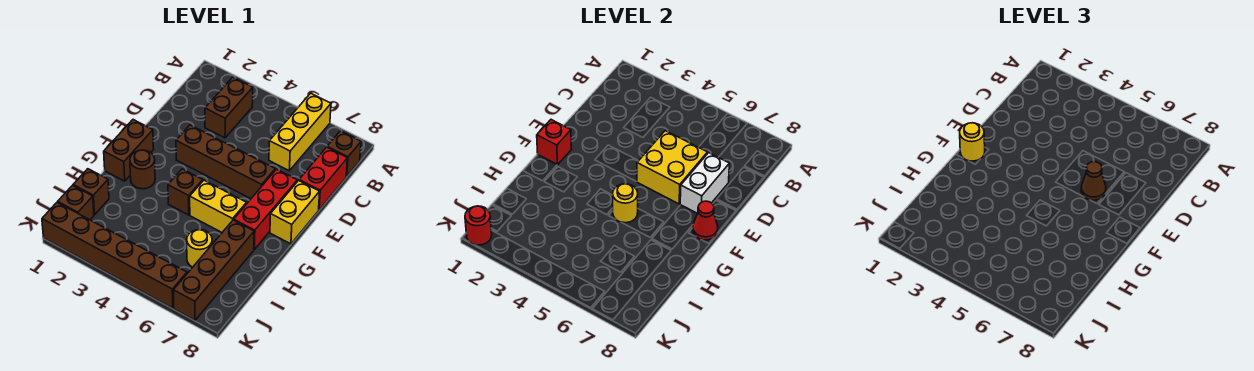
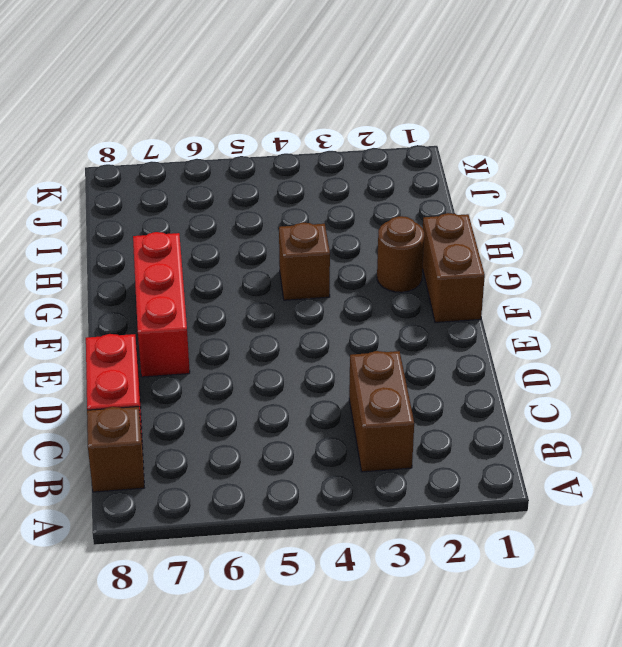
none -> yellow 1x3 brick [269,93,331,171]
none -> brown 1x4 brick [176,125,275,199]
none -> yellow 1x2 brick [270,181,320,244]

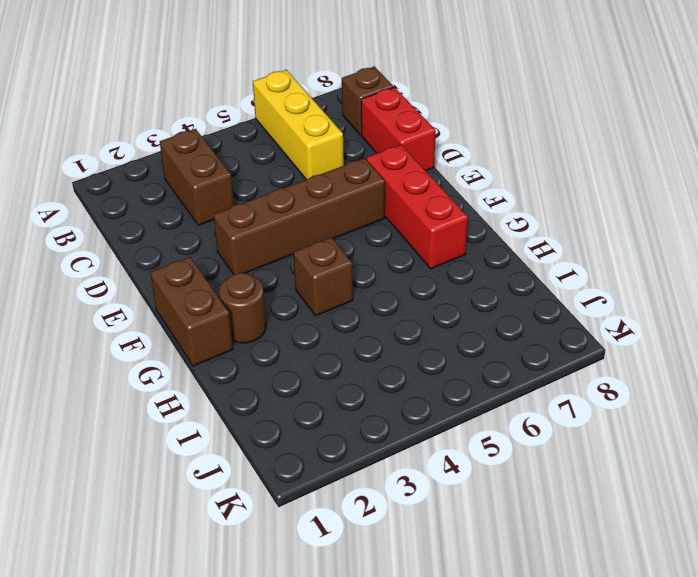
none -> yellow 1x2 brick [270,181,320,244]
none -> yellow 1x2 brick [190,180,247,232]
none -> brown 1x4 brick [174,220,254,320]

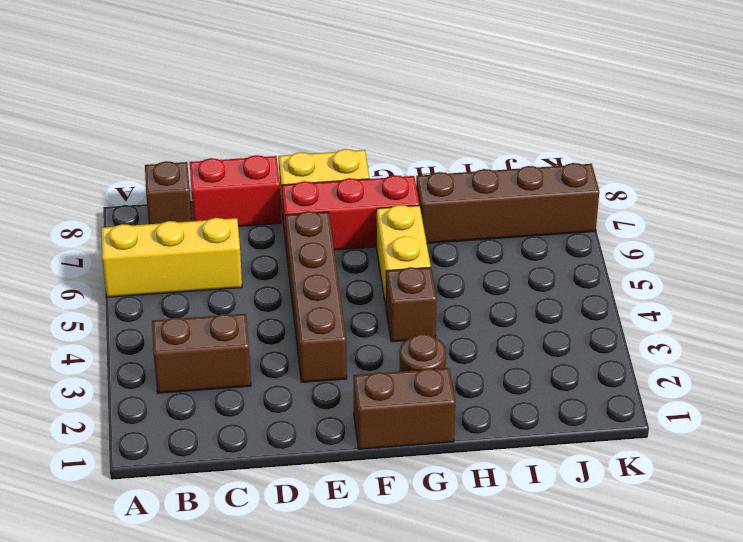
none -> brown 1x1 brick [73,169,109,215]
none -> yellow 1x1 round brick [187,230,212,267]
none -> brown 1x1 brick [58,185,94,220]

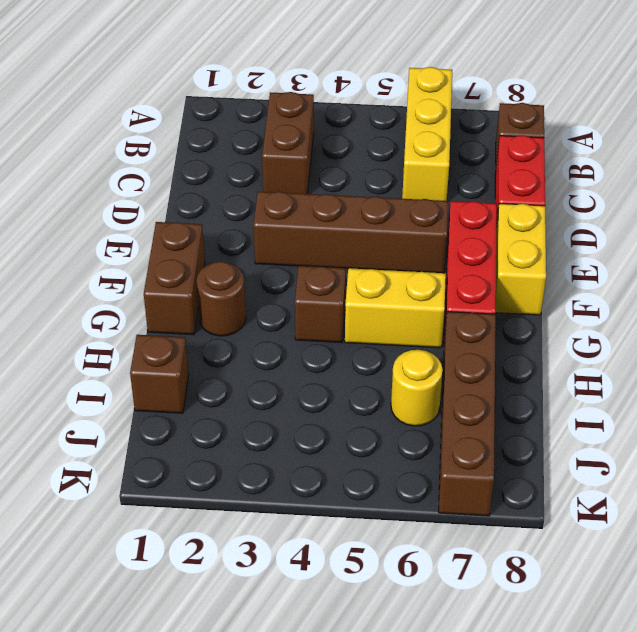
none -> brown 1x1 brick [58,185,94,220]
none -> brown 1x6 brick [42,202,187,308]
none -> yellow 2x2 brick [637,131,708,204]

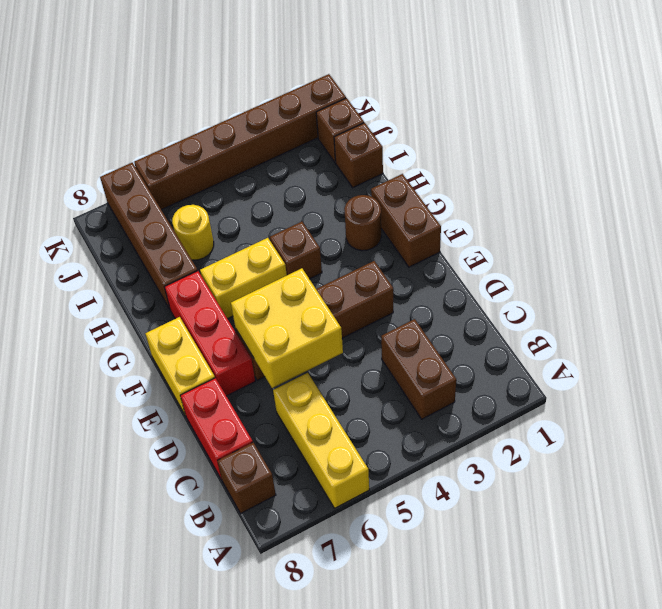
none -> white 1x2 brick [680,153,729,213]
none -> red 1x1 brick [537,120,572,165]
none -> red 1x1 cone [693,201,718,240]

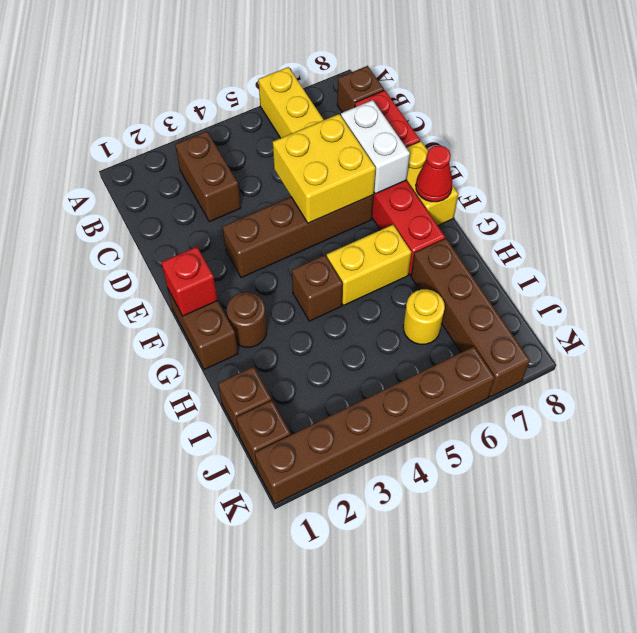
none -> yellow 1x1 round brick [613,184,638,223]
none -> red 1x1 round brick [465,206,492,245]
none -> brown 1x1 cone [1081,162,1106,200]

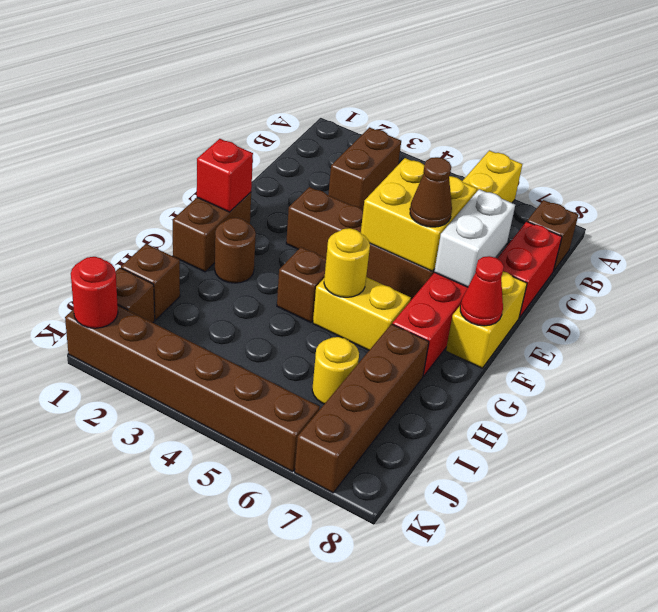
none -> yellow 1x1 round brick [960,123,985,161]

